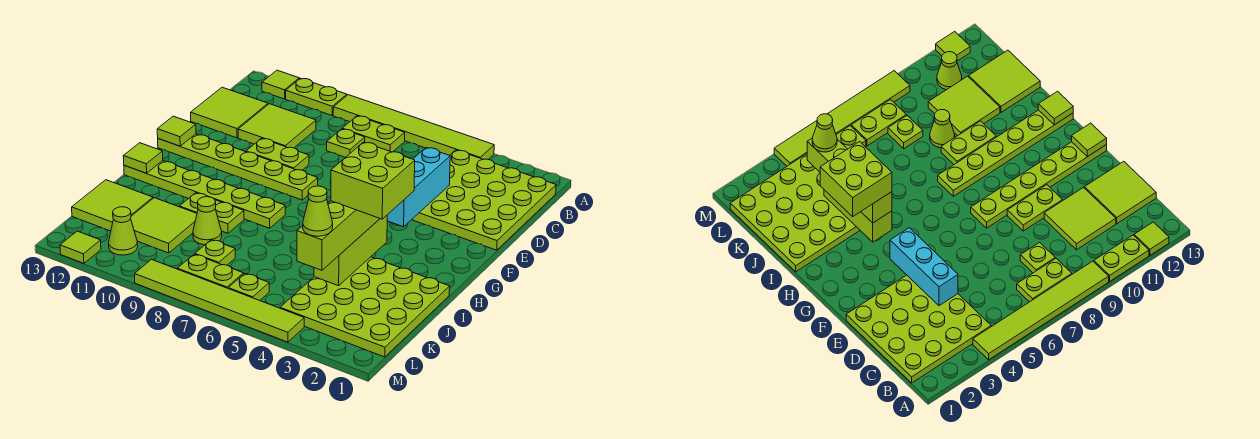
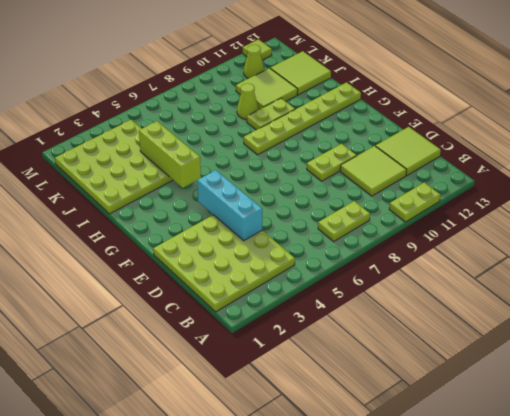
none -> lime 1x6 tile [333,95,494,159]
none -> lime 1x1 tile [262,70,299,99]
none -> lime 1x1 plate [327,129,365,157]

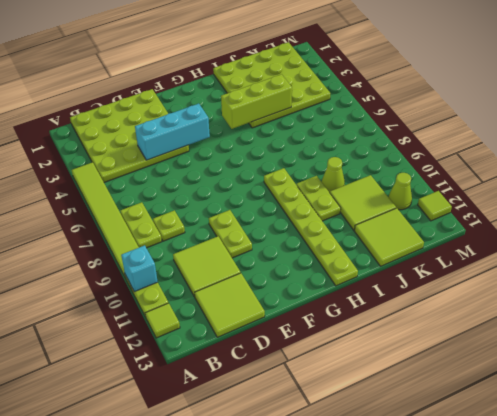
cyan 1x1 brick [121,245,158,292] -> none
none -> lime 1x6 plate [158,134,318,200]
none -> lime 1x1 plate [195,240,235,265]
none -> lime 1x1 plate [228,274,269,301]

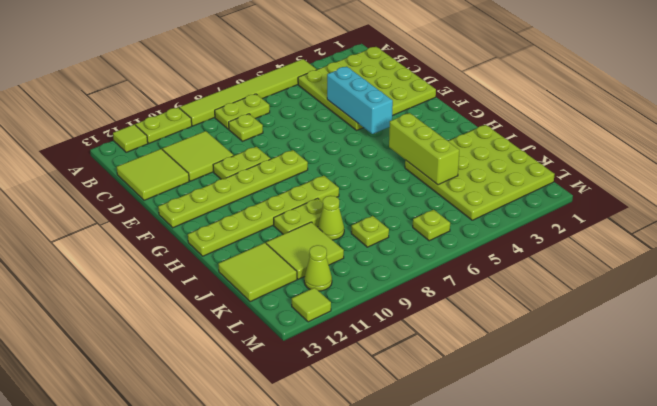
none -> lime 1x2 plate [177,254,244,288]
none -> lime 1x6 tile [135,260,304,342]
none -> lime 1x1 tile [157,116,196,146]

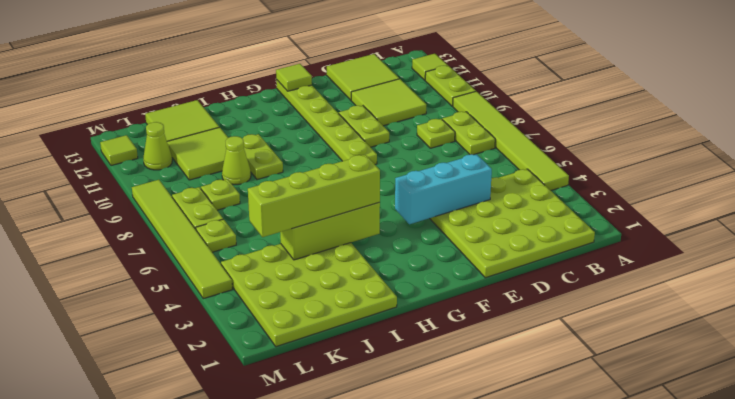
none -> lime 1x6 plate [124,161,285,228]
none -> lime 1x1 tile [123,143,163,173]
none -> lime 2x2 brick [331,142,415,219]

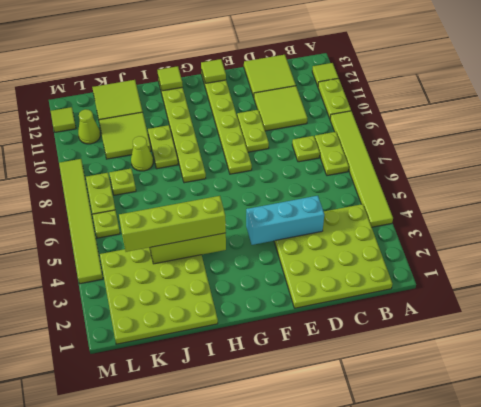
none -> lime 2x2 brick [331,142,415,219]
none -> lime 1x1 cone [303,186,333,236]

